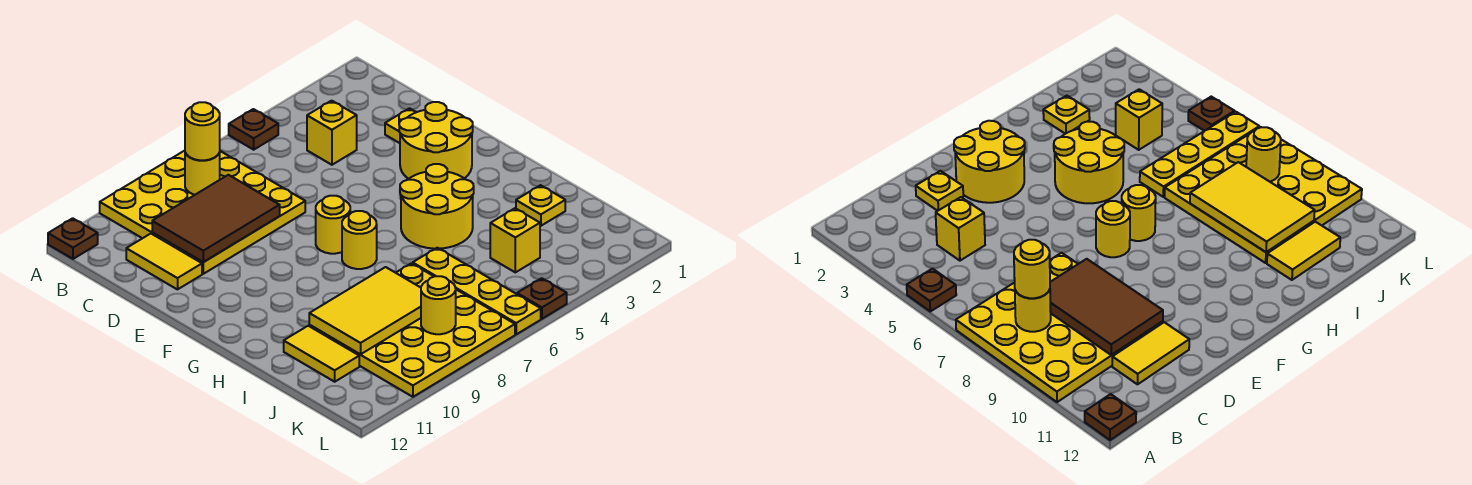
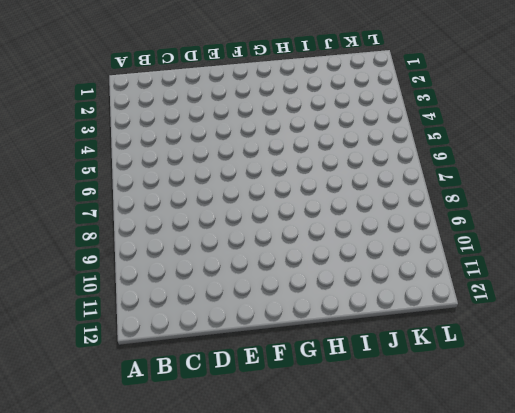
none -> brown 1x1 plate [229,109,278,150]
none -> yellow 4x4 plate [100,151,305,274]
none -> brown 1x1 plate [48,218,98,259]

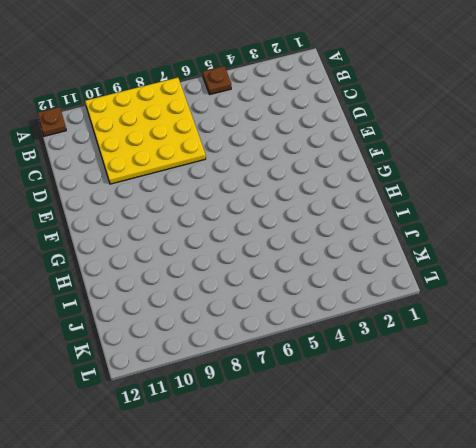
none -> yellow 1x1 brick [307,101,357,165]
none -> yellow 1x2 tile [126,234,202,289]
none -> yellow 1x1 plate [385,108,416,143]

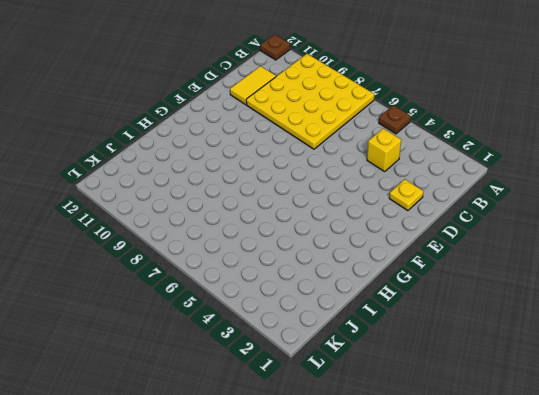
none -> yellow 2x2 round brick [399,102,473,179]
none -> yellow 1x1 round brick [316,196,350,254]
none -> yellow 2x2 round brick [400,164,474,249]

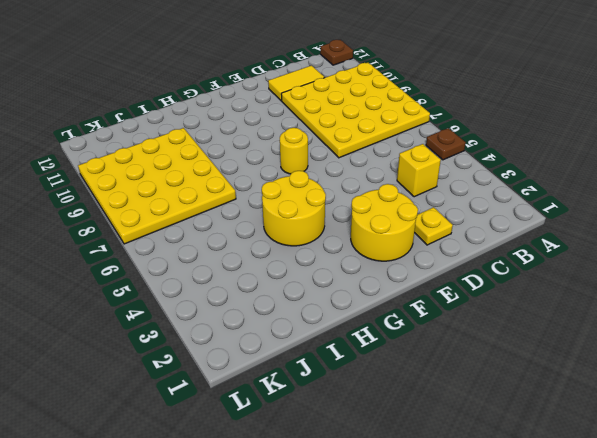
none -> yellow 1x1 round brick [342,211,377,269]
none -> yellow 1x1 plate [516,185,565,226]
none -> yellow 1x4 plate [413,248,541,334]

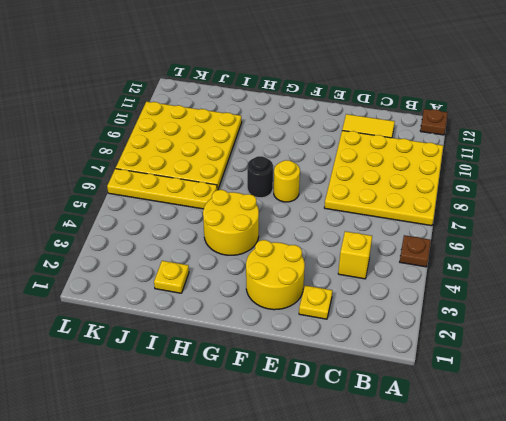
black 1x1 round brick [247,156,273,198] -> yellow 1x1 round brick [342,211,377,269]
none -> yellow 1x2 tile [284,326,359,382]
none -> yellow 1x1 brick [490,208,540,272]
none -> brown 1x1 plate [517,278,567,319]

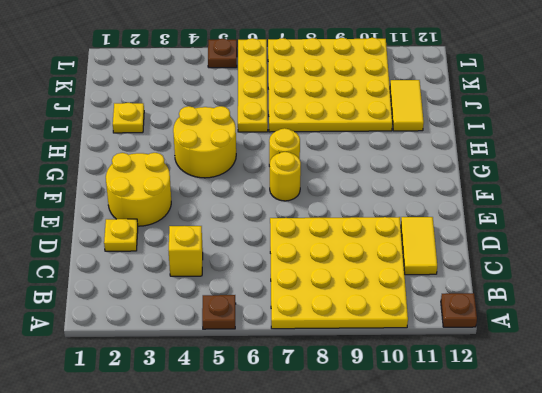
none -> yellow 1x1 brick [490,208,540,272]
none -> yellow 1x1 round brick [185,153,220,195]
none -> brown 2x3 tile [152,175,280,262]

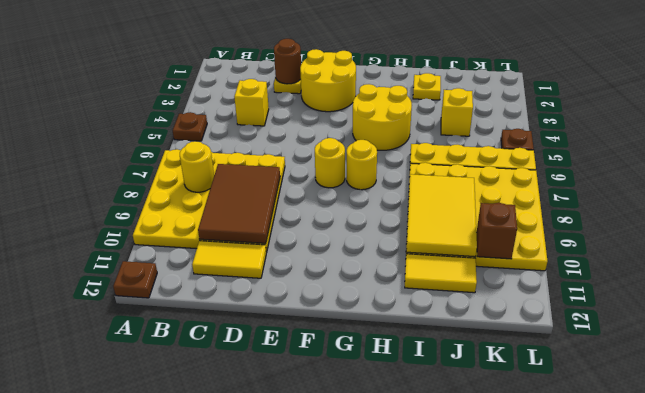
brown 1x1 round brick [274,39,301,84] -> none
brown 1x1 brick [476,203,517,259] -> none
none -> yellow 1x1 round brick [421,276,456,334]
none -> yellow 1x1 round brick [185,102,220,160]

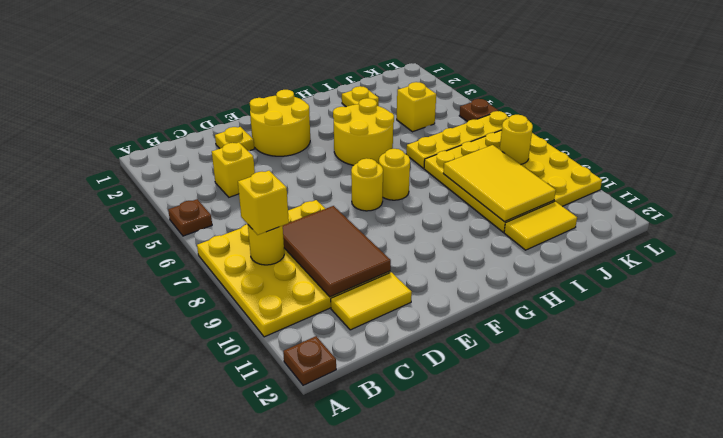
yellow 1x1 brick [238,171,289,235] -> yellow 1x1 round brick [185,102,220,160]

